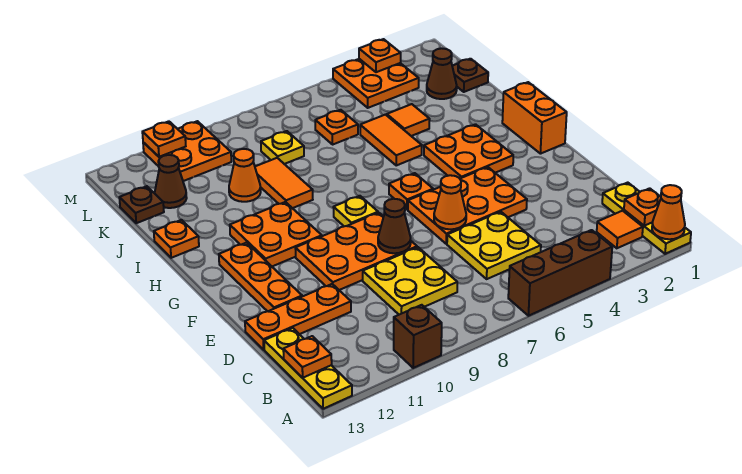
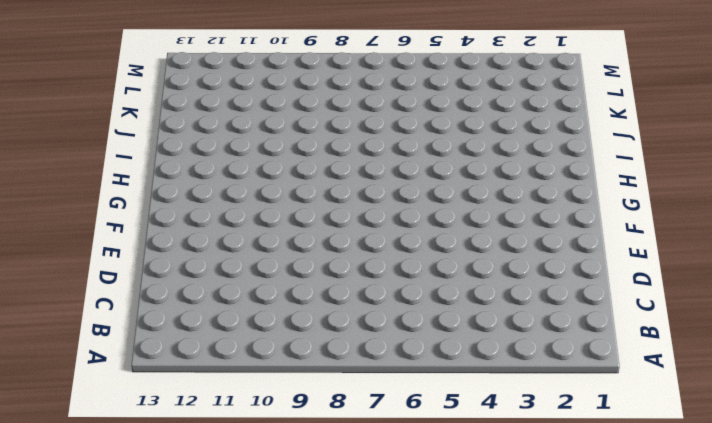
none -> yellow 1x3 plate [602,183,691,254]
none -> brown 1x3 brick [508,230,612,316]
none -> brown 1x1 brick [394,305,442,368]
none -> yellow 1x3 plate [264,328,352,409]

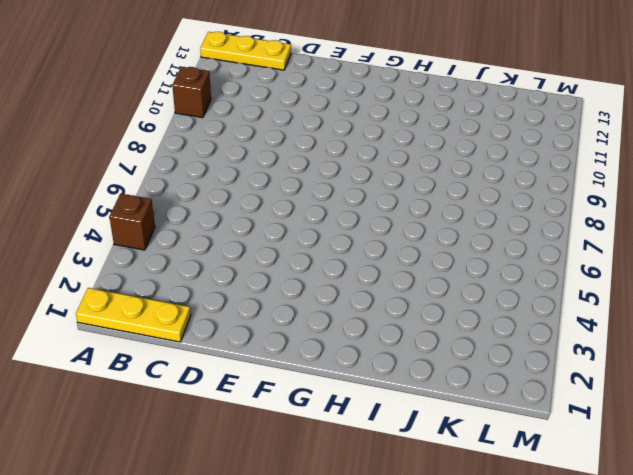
brown 1x1 brick [109,194,155,250] -> brown 1x3 brick [508,230,612,316]
none -> orange 1x1 tile [597,211,643,248]
none -> yellow 2x2 plate [447,212,541,279]
none -> yellow 2x2 plate [363,247,457,315]
none -> orange 1x3 plate [245,284,351,350]

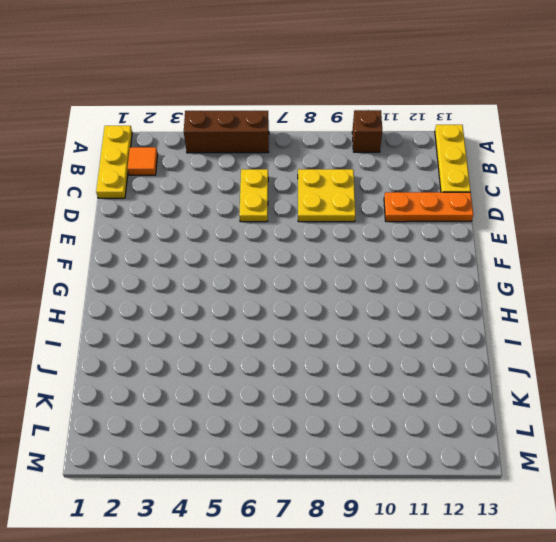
yellow 1x2 plate [239,169,268,222] -> yellow 2x2 plate [447,212,541,279]
none -> orange 2x3 plate [408,167,527,244]
none -> orange 2x3 plate [295,213,417,290]
none -> orange 1x3 plate [219,243,302,311]
none -> orange 1x2 brick [502,82,567,154]

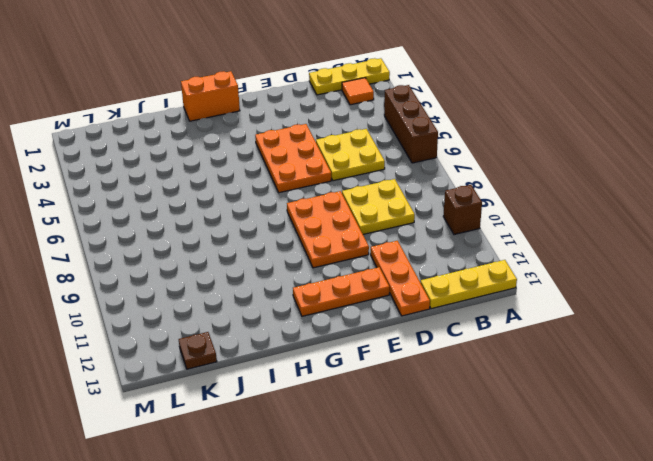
none -> orange 2x2 plate [424,124,513,178]
none -> orange 1x1 plate [389,173,433,210]
none -> yellow 1x1 plate [334,196,378,226]
none -> orange 2x2 plate [230,202,322,266]

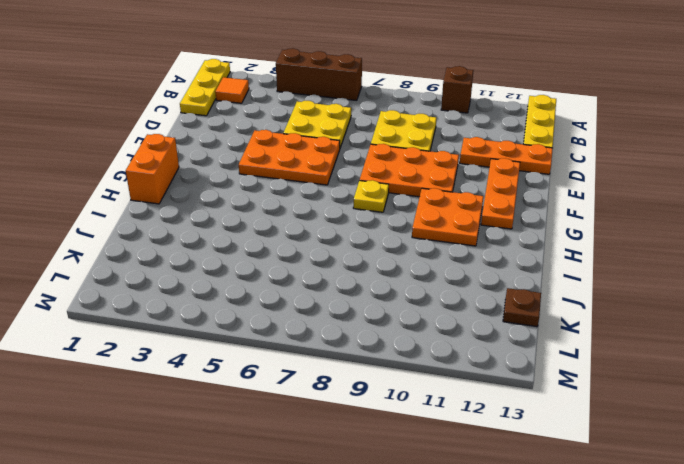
none -> orange 2x2 plate [424,124,513,178]
none -> orange 1x1 plate [389,173,433,210]
none -> orange 1x2 tile [360,115,422,165]
none -> orange 1x2 tile [255,158,313,208]

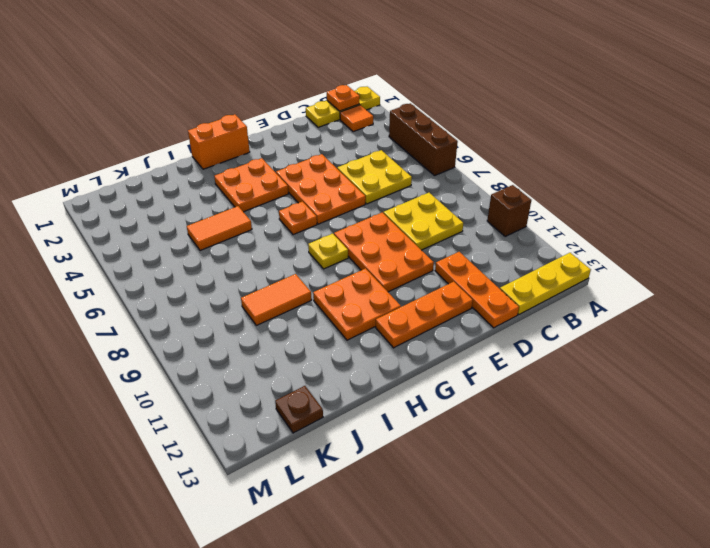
none -> orange 1x1 plate [154,220,199,258]
none -> orange 1x1 tile [387,104,430,136]
none -> orange 1x1 cone [229,149,261,202]
none -> brown 1x1 plate [452,59,488,92]

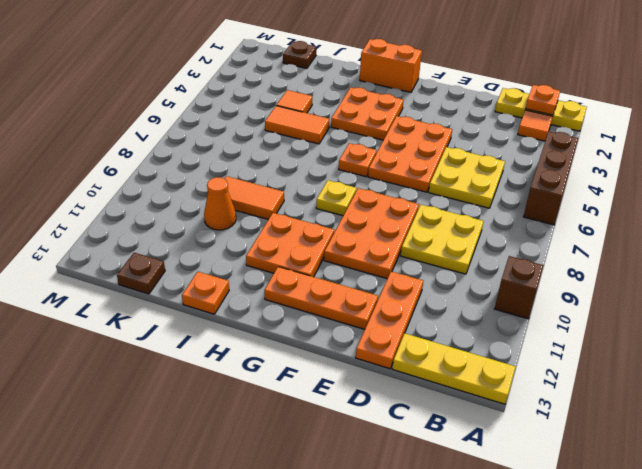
none -> brown 1x1 cone [427,48,457,99]
none -> orange 1x1 plate [315,110,358,144]
none -> yellow 1x1 plate [261,131,304,164]
none -> brown 1x1 cone [155,155,187,208]

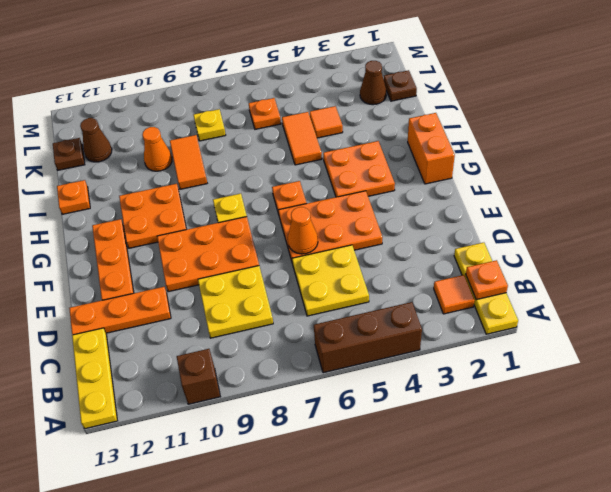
none -> orange 2x2 plate [333,59,419,108]
none -> orange 2x2 plate [143,121,231,181]
none -> orange 1x1 cone [652,185,685,239]
none -> orange 1x1 plate [283,336,332,378]

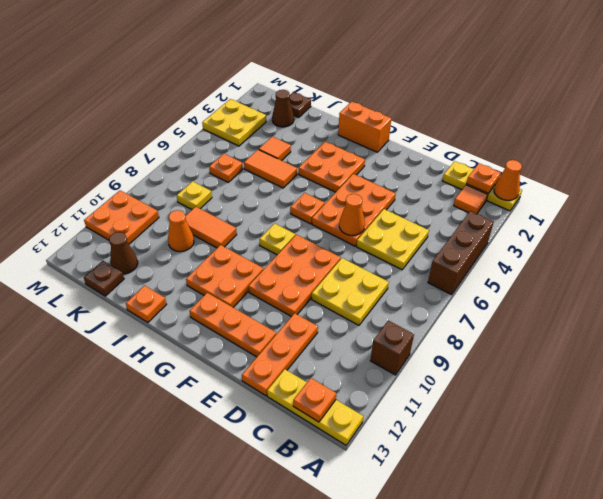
yellow 2x2 plate [202,99,266,146] -> orange 2x2 plate [333,59,419,108]
none -> brown 1x1 cone [378,199,411,253]
none -> orange 1x1 plate [359,39,401,72]
none -> orange 1x1 plate [142,121,186,157]

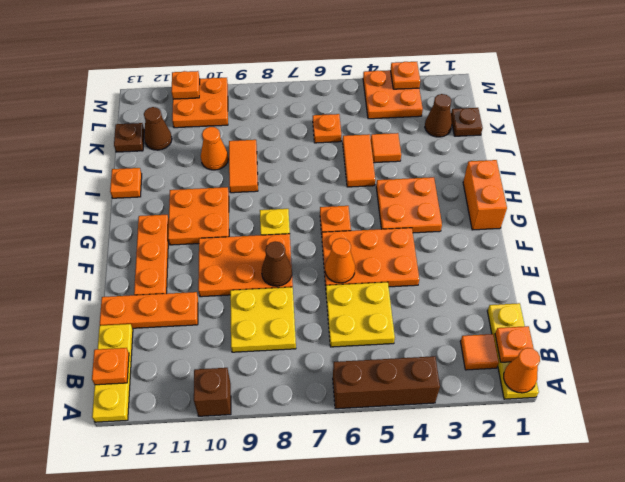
none -> yellow 1x1 plate [261,131,304,164]

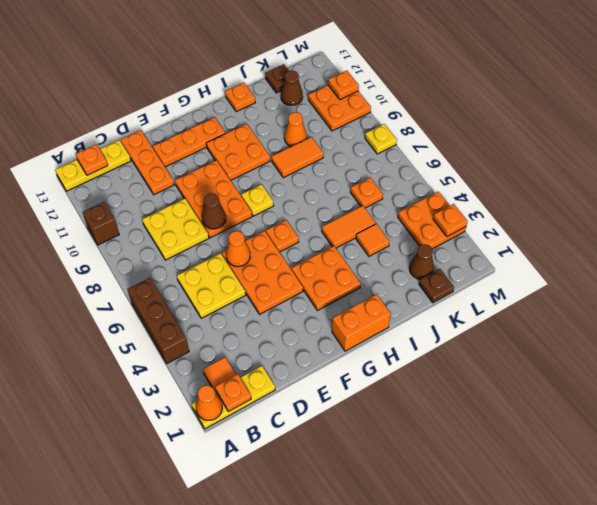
yellow 1x1 plate [365,124,397,154] -> yellow 1x1 plate moved to [261,131,304,164]

